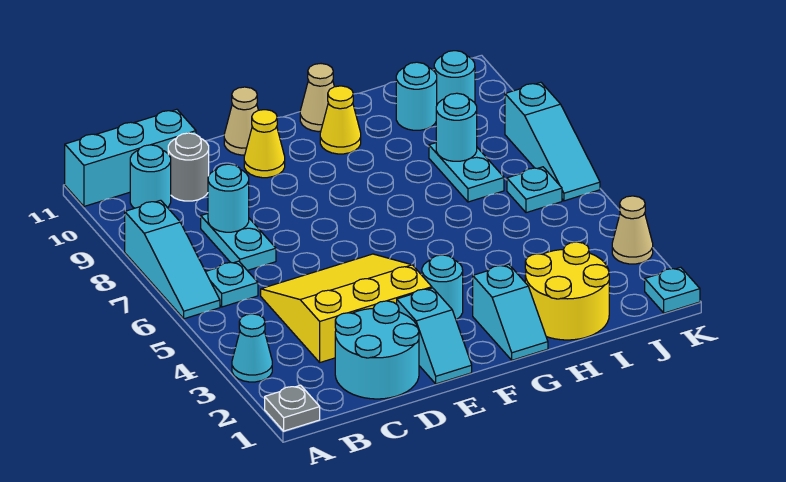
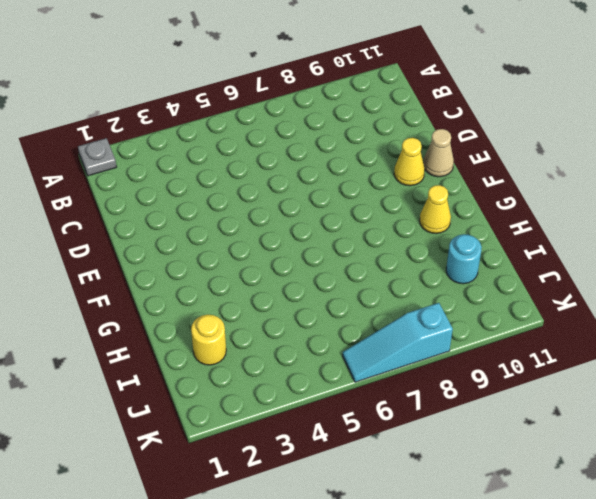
yellow 1x1 round brick [191,315,226,365] -> yellow 2x2 round brick [525,242,609,340]
none -> cyan 1x1 cone [232,314,272,382]
none -> cyan 1x3 slope [125,200,220,319]
none -> cyan 1x3 brick [65,109,196,206]

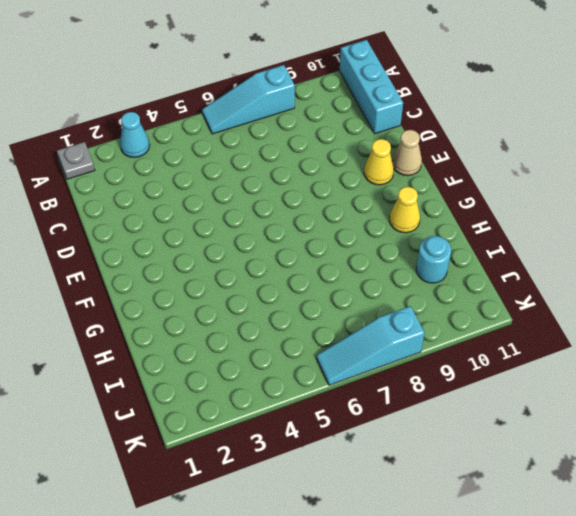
none -> cyan 1x1 plate [206,261,258,307]
none -> cyan 1x1 round brick [130,145,171,208]
none -> cyan 2x2 round brick [335,301,419,399]

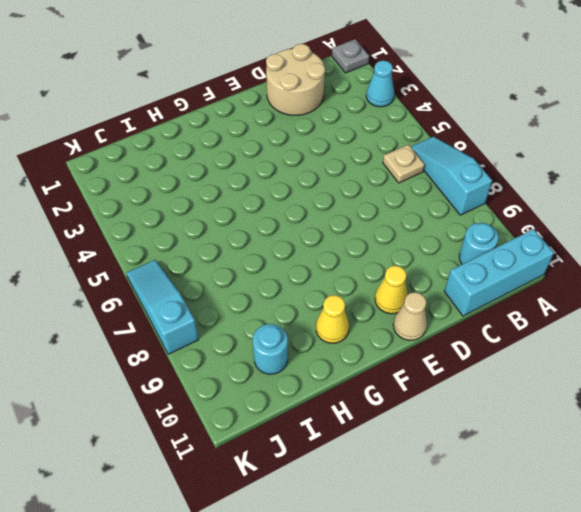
tan 1x1 plate [383,144,425,183] -> cyan 1x1 plate [206,261,258,307]
tan 2x2 round brick [266,44,325,115] -> cyan 2x2 round brick [335,301,419,399]
none -> yellow 3x3 slope [261,254,432,362]
none -> cyan 1x2 plate [201,214,276,270]
none -> grey 1x1 round brick [168,133,209,201]

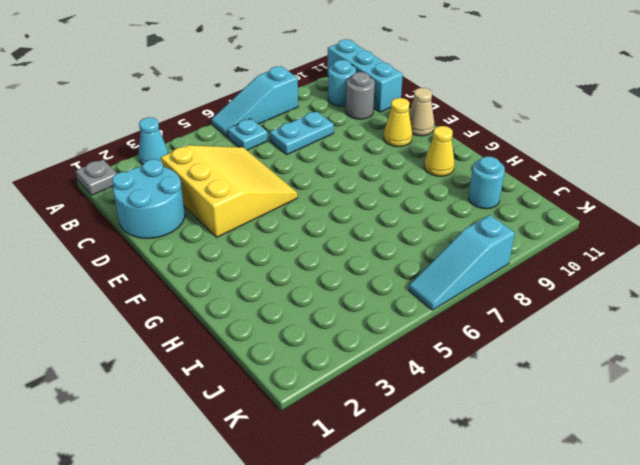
none -> cyan 1x2 slope [397,288,472,384]
none -> cyan 1x1 round brick [422,255,463,320]
none -> cyan 1x2 slope [473,264,548,360]

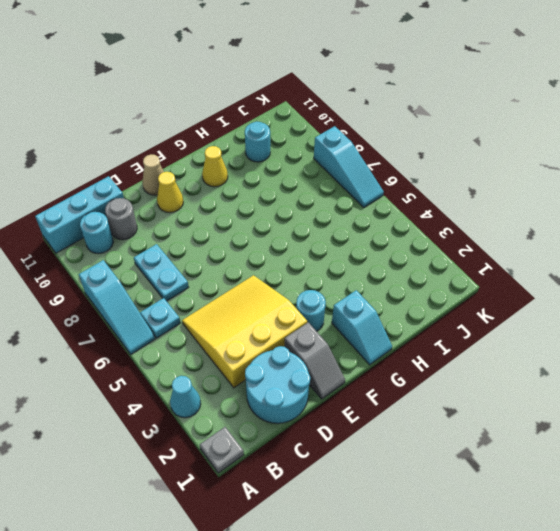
grey 1x2 slope [285,322,345,399] -> cyan 1x2 slope [397,288,472,384]
none -> tan 1x1 cone [300,64,334,132]
none -> yellow 2x2 round brick [525,242,609,340]
none -> cyan 1x2 plate [429,143,504,202]

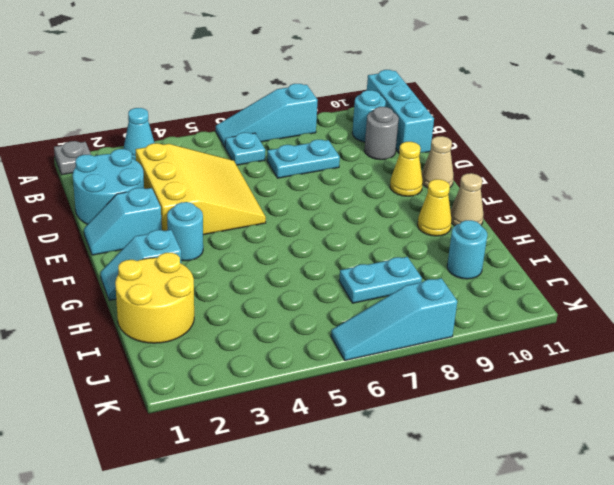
none -> cyan 1x1 plate [507,167,562,213]
none -> cyan 1x1 round brick [434,51,475,104]
none -> cyan 1x1 plate [645,267,700,313]

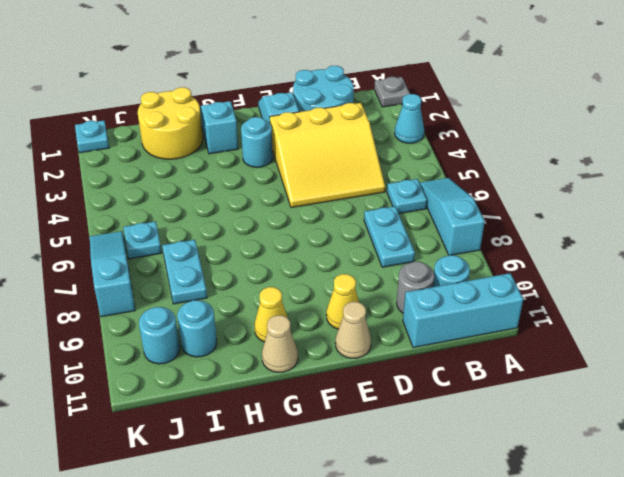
none -> tan 1x1 cone [612,196,653,264]
none -> cyan 1x1 round brick [208,164,249,232]
none -> cyan 1x1 round brick [436,93,477,161]

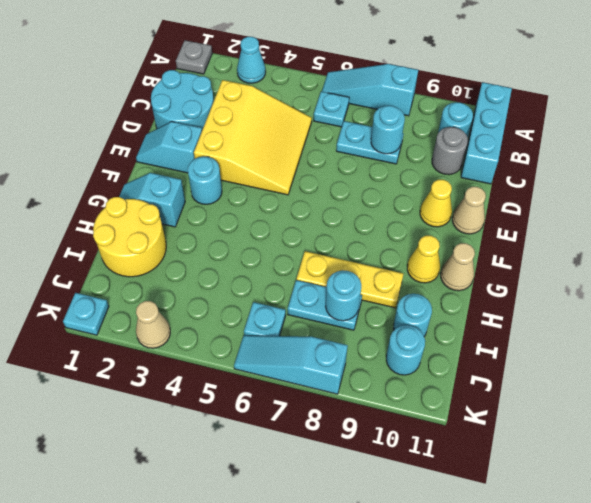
yellow 1x3 plate [297,251,403,308] -> none

